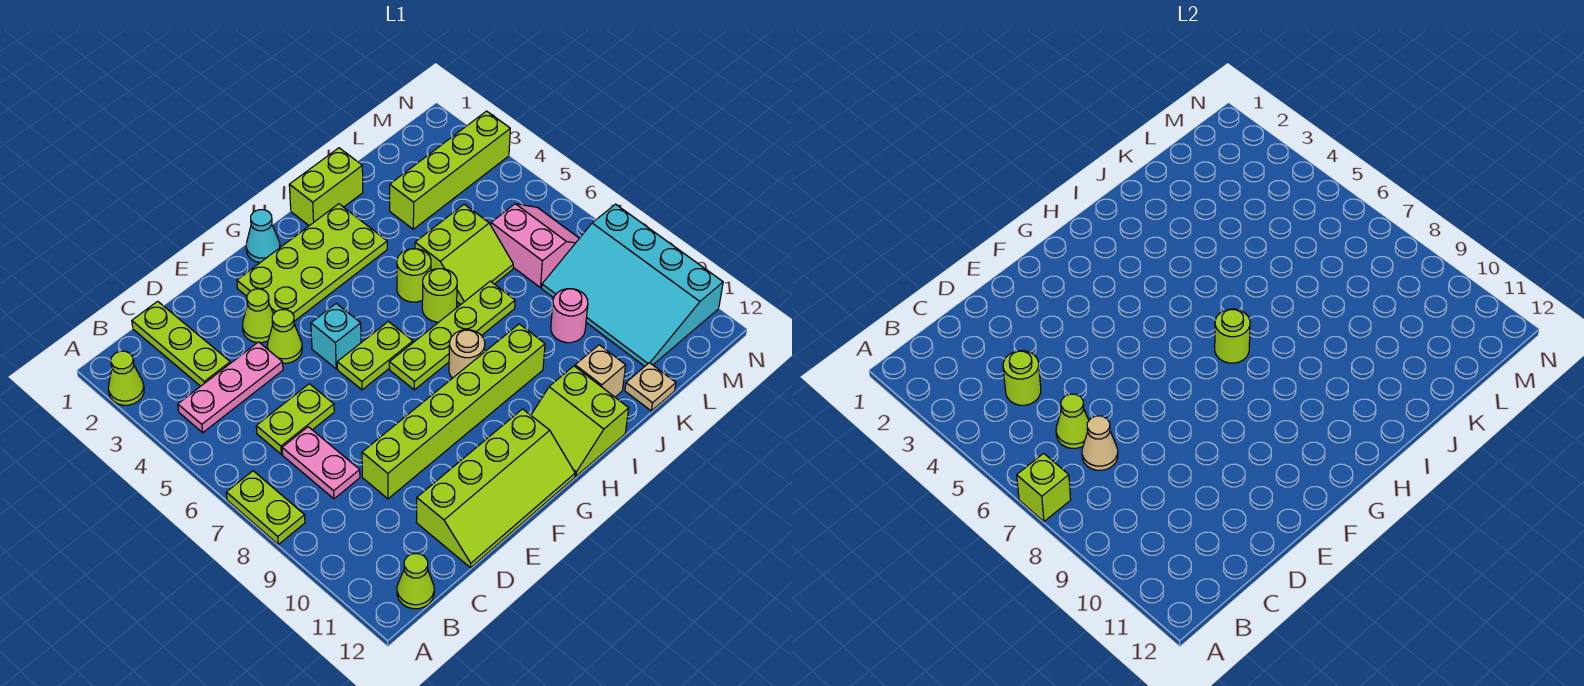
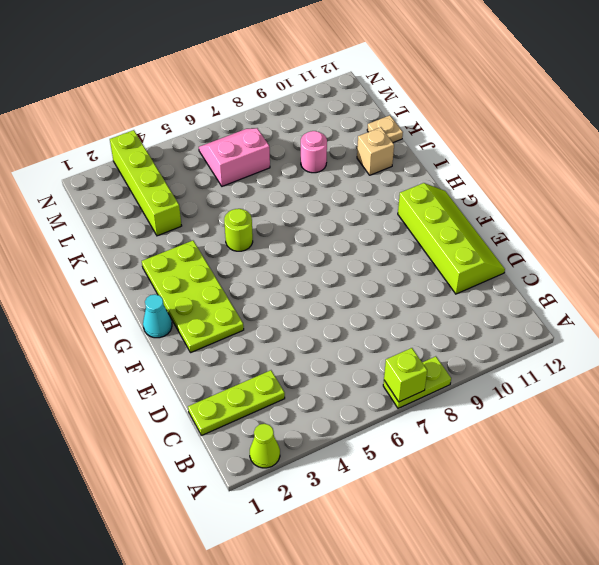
none -> pink 1x3 plate [178,342,283,432]
none -> lime 1x1 cone [397,554,434,609]
none -> lime 1x2 plate [256,384,334,454]
none -> pink 1x2 plate [282,427,360,499]

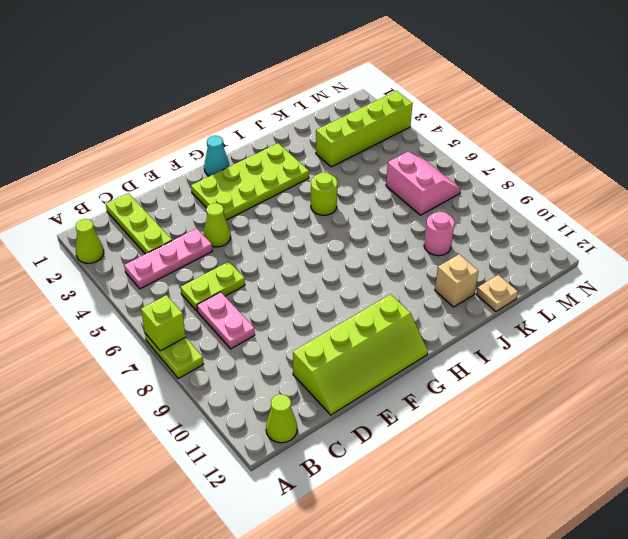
none -> lime 1x6 brick [362,324,545,499]
none -> lime 1x1 cone [242,289,273,343]
none -> cyan 1x1 brick [311,304,361,369]
none -> lime 1x2 plate [337,321,413,390]

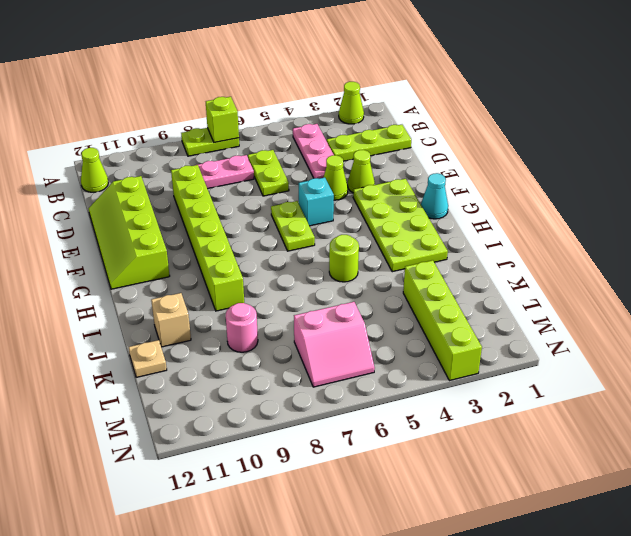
none -> lime 1x4 plate [389,281,515,390]
none -> tan 1x1 round brick [449,330,485,378]
none -> lime 2x2 slope [531,366,629,476]
none -> lime 1x2 brick [289,148,363,226]

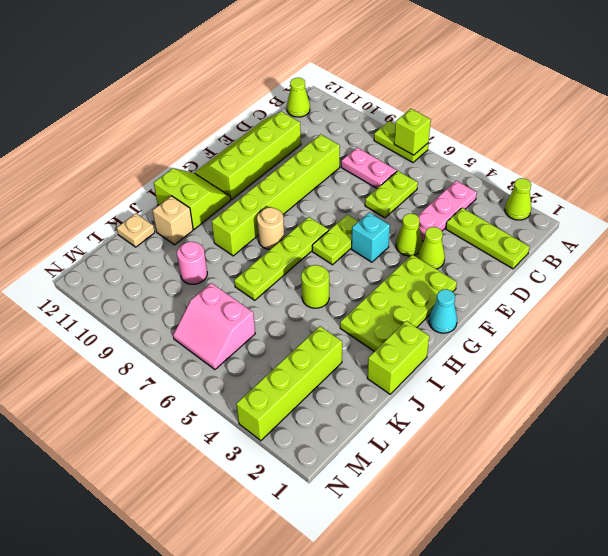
none -> lime 1x1 round brick [422,269,457,322]
none -> lime 2x2 slope [415,204,513,304]
none -> cyan 3x4 slope [542,204,723,366]
none -> lime 1x1 round brick [1003,351,1041,405]

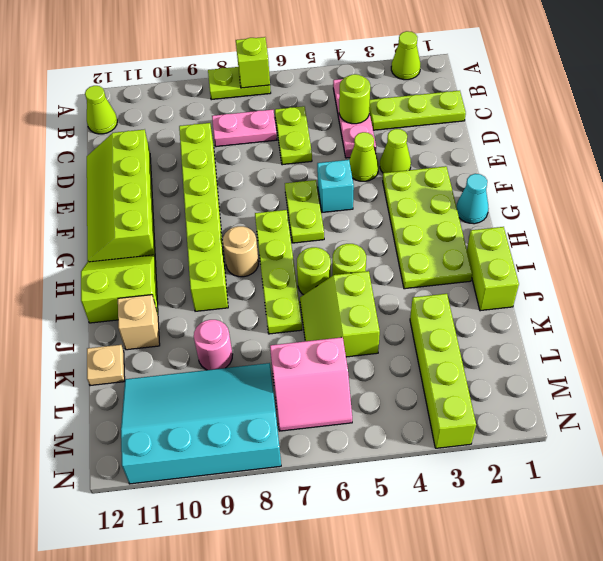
none -> lime 1x1 cone [1056,394,1089,448]
none -> tan 1x1 cone [1082,416,1118,470]
none -> lime 1x1 round brick [1215,309,1250,363]

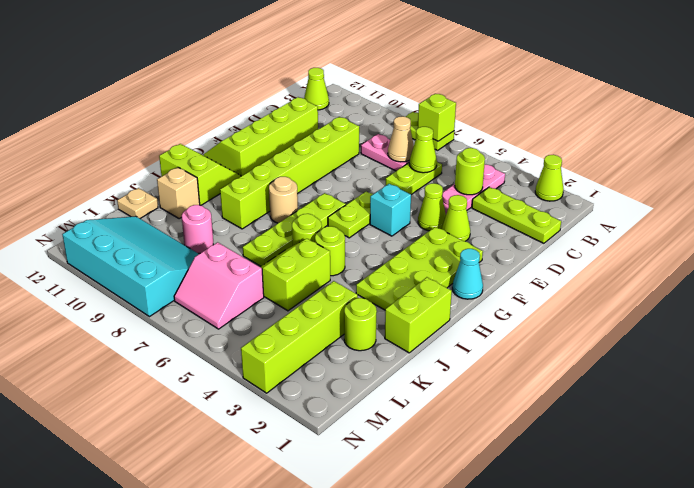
lime 1x1 round brick [344,298,377,351] -> lime 1x1 round brick moved to [1215,309,1250,363]

